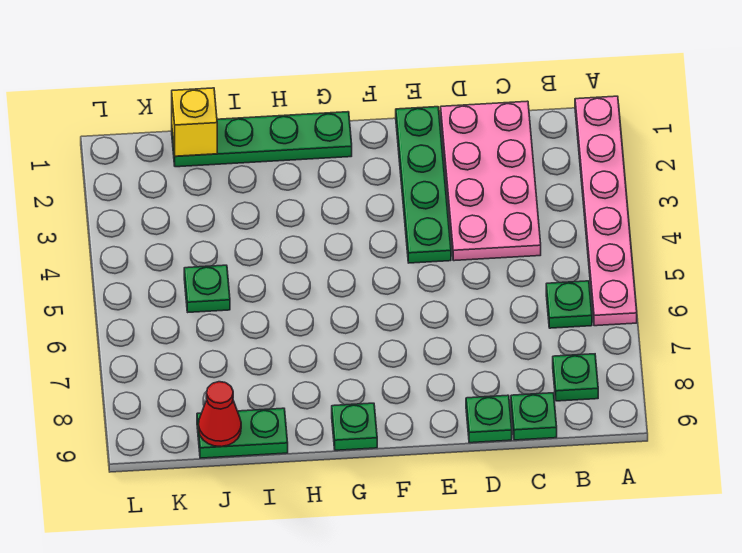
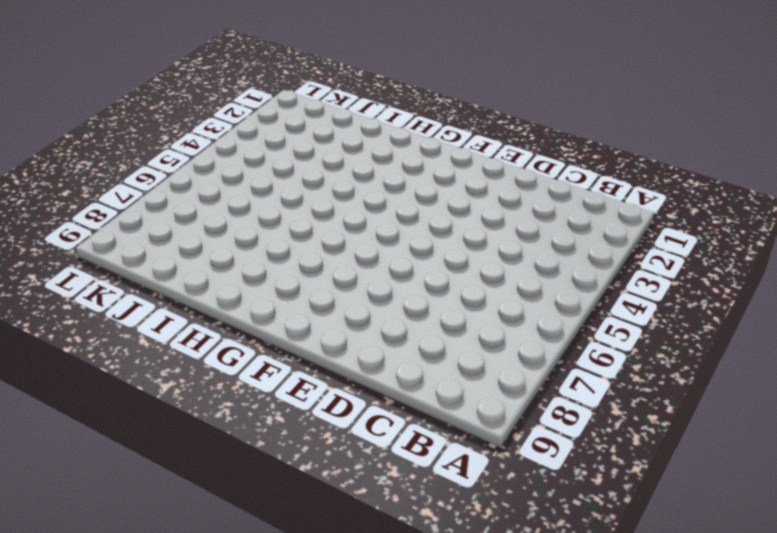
none -> pink 1x6 plate [575,96,637,326]
none -> green 1x1 plate [546,281,592,328]
none -> green 1x1 plate [553,354,598,401]

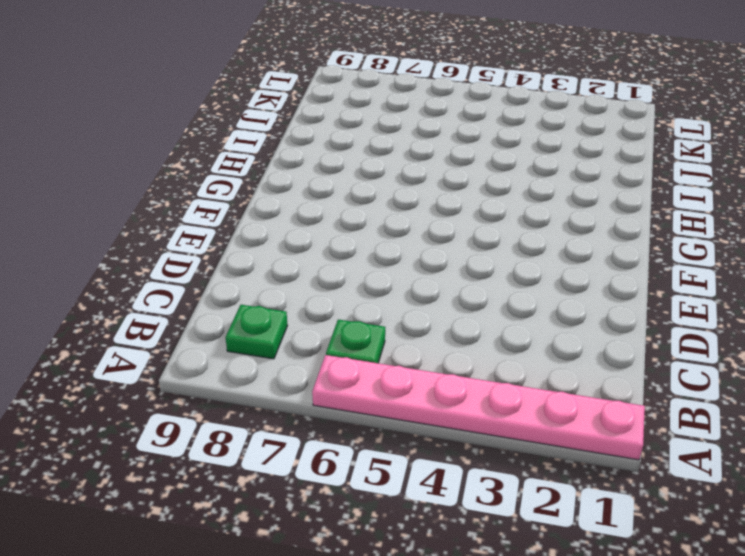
none -> pink 2x4 plate [441,101,541,261]
none -> green 1x1 plate [511,393,557,440]
none -> green 1x1 plate [466,395,512,443]

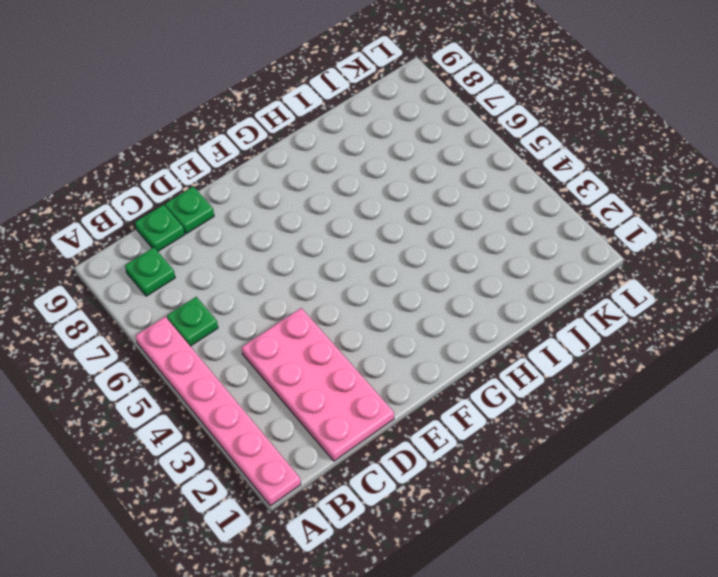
none -> green 1x4 plate [396,107,451,263]
none -> green 1x4 plate [172,112,352,167]
none -> green 1x1 plate [332,403,377,450]

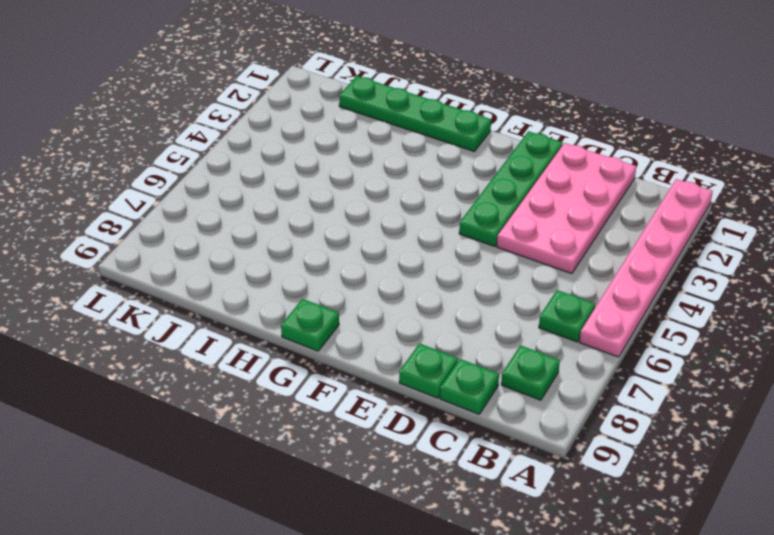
none -> green 1x2 plate [197,408,288,458]
none -> green 1x1 plate [184,265,230,312]
none -> yellow 1x1 brick [172,88,217,156]

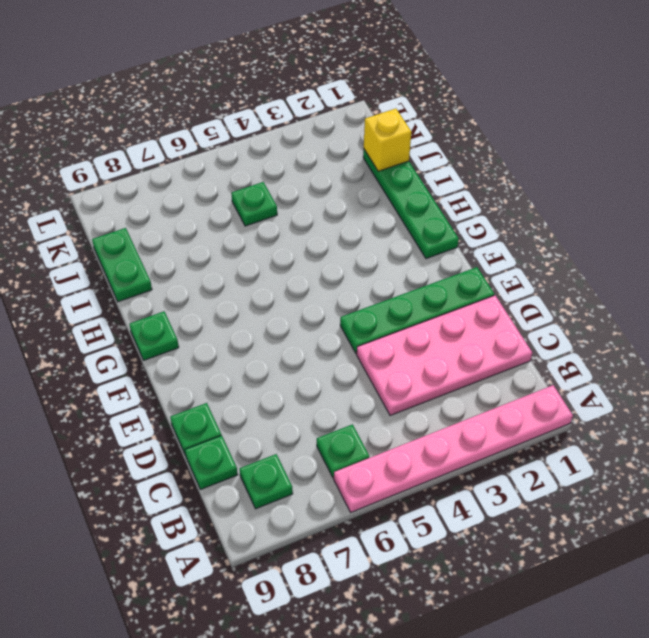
none -> red 1x1 cone [199,382,241,447]

